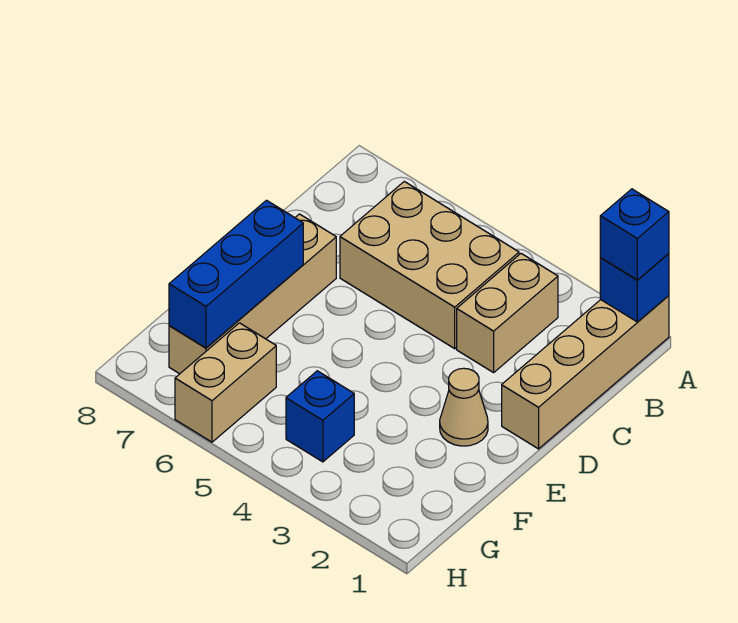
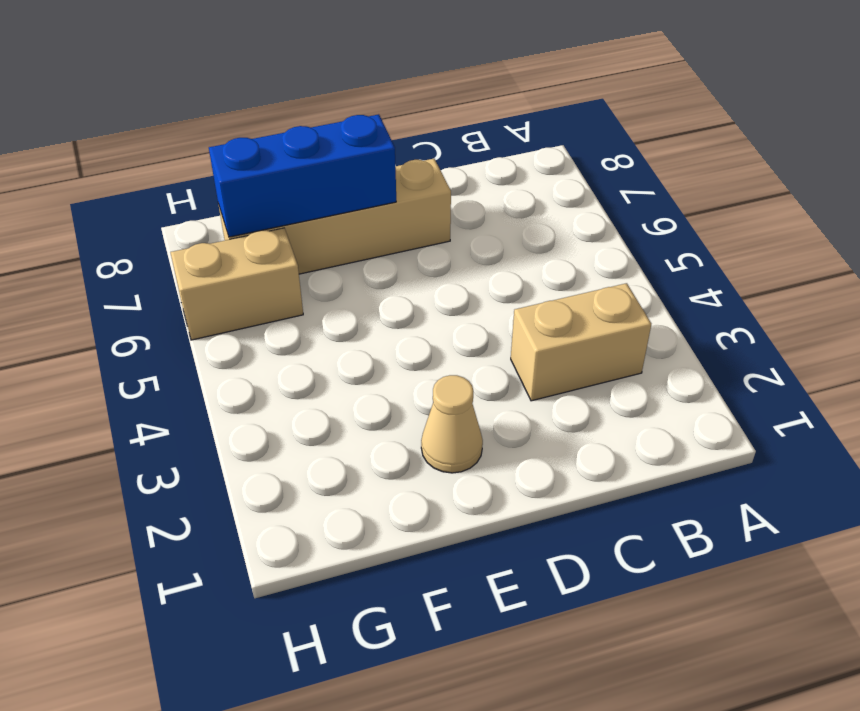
none -> tan 1x4 brick [502,296,669,449]
none -> tan 2x3 brick [340,181,519,349]

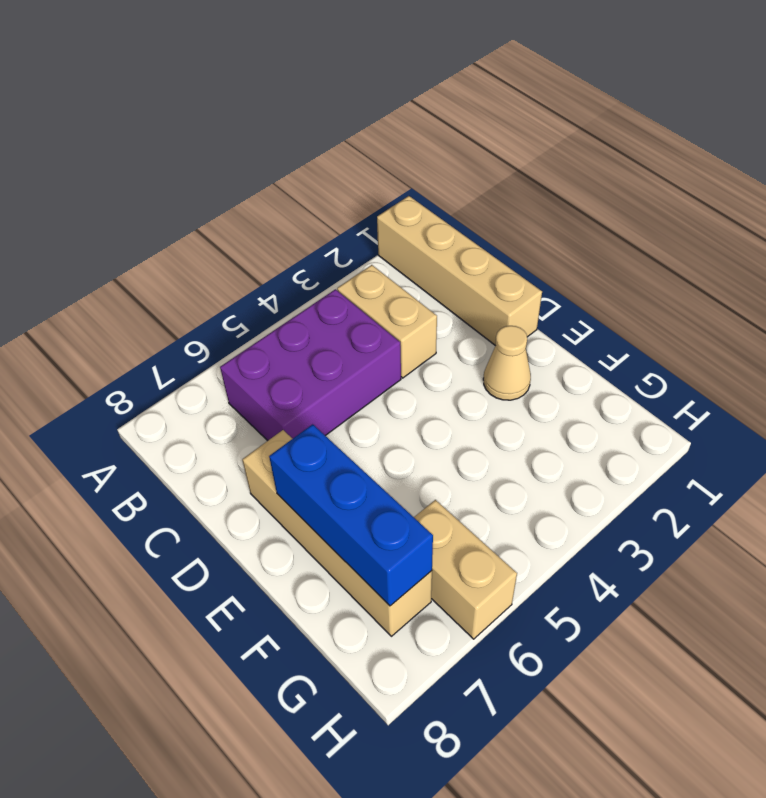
purple 2x3 brick [220,289,401,441] -> tan 2x3 brick [340,181,519,349]
none -> blue 1x1 brick [286,371,354,462]
none -> blue 1x1 brick [600,254,669,322]

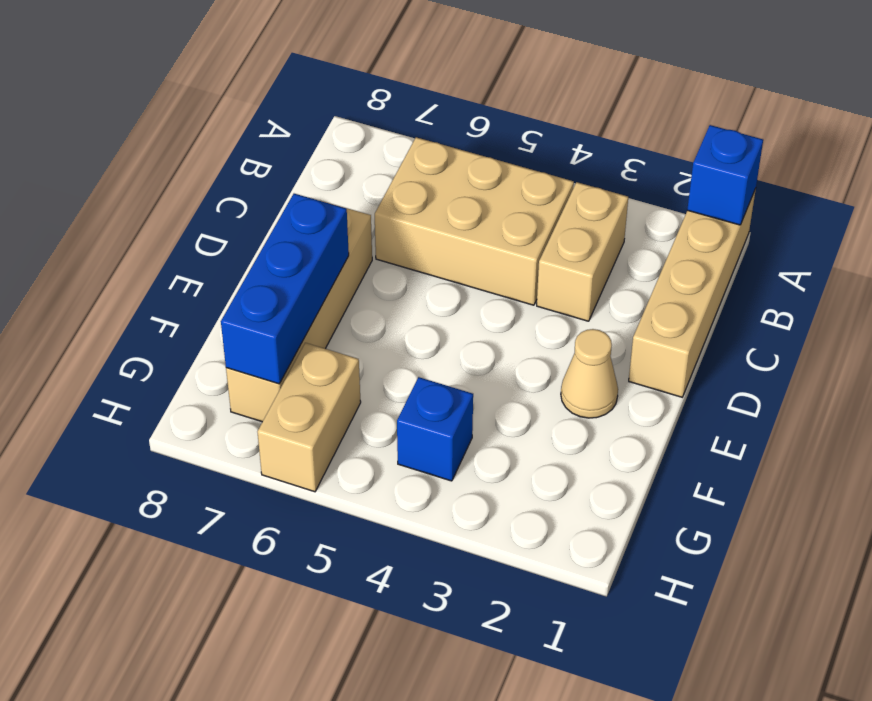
none -> blue 1x1 brick [600,189,669,280]

